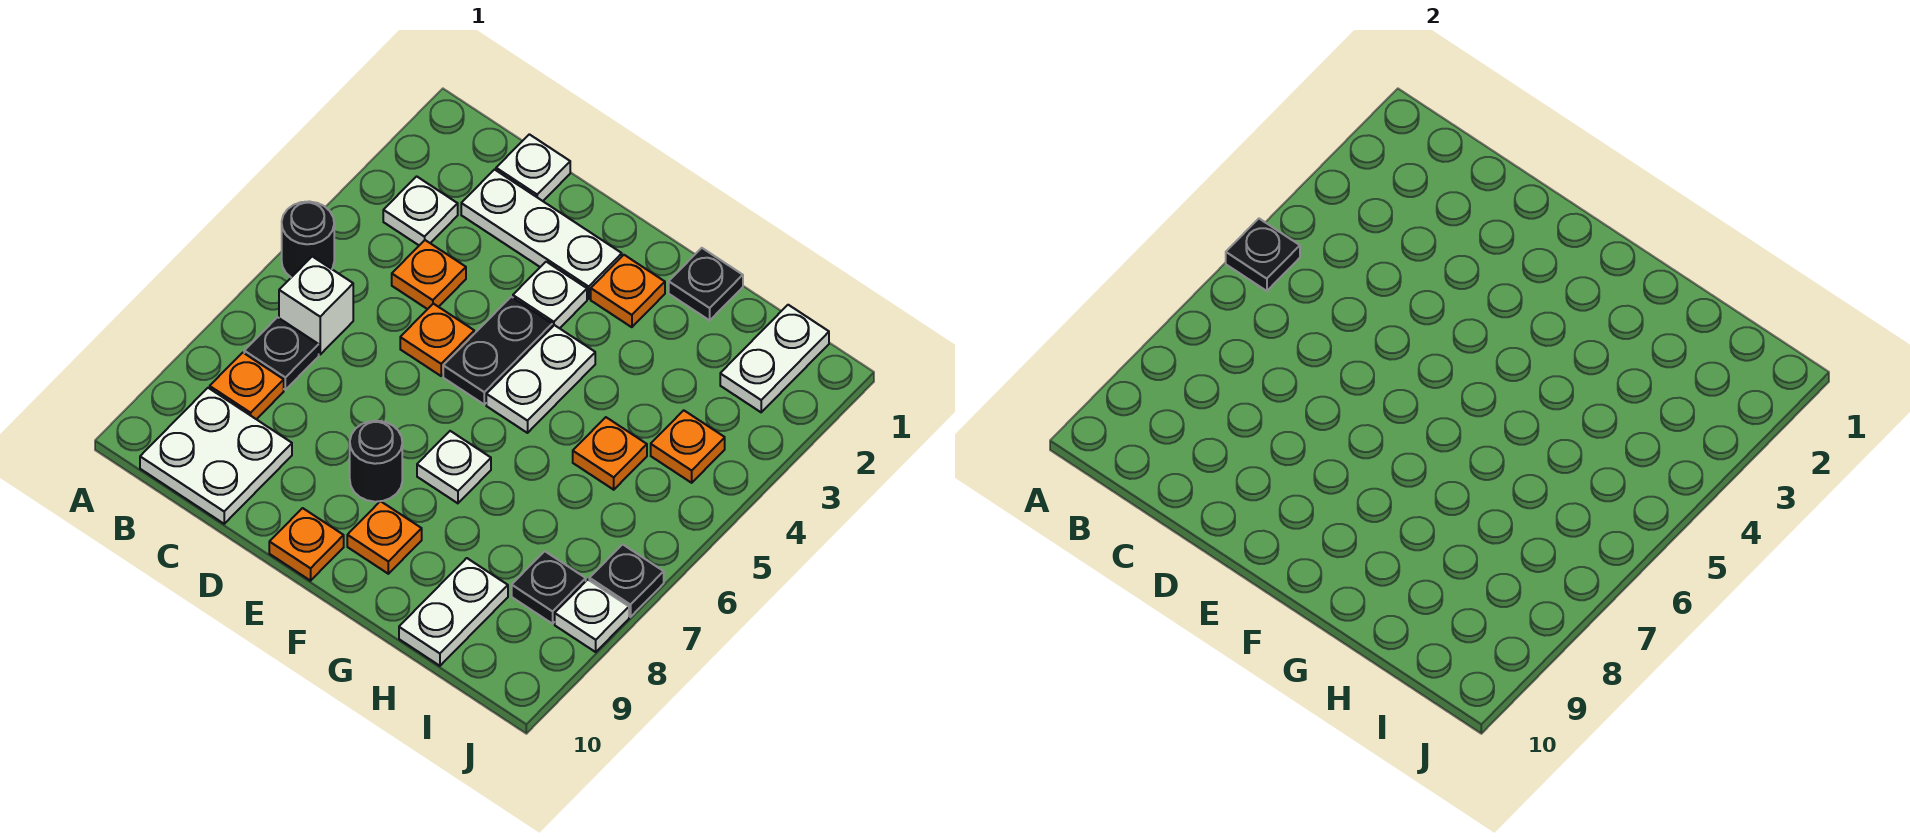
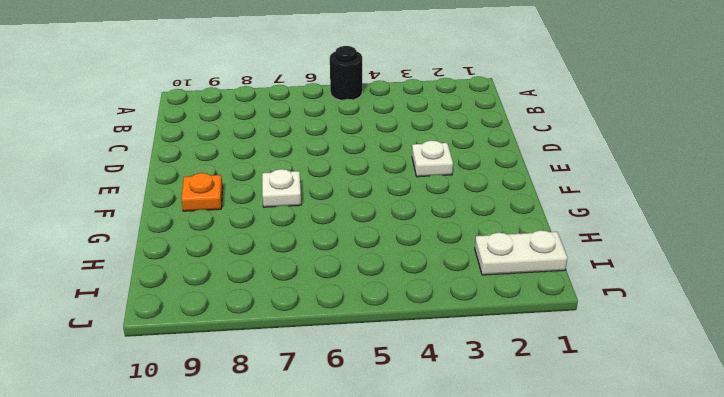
none -> white 1x1 plate [383,176,458,245]
none -> white 1x1 brick [279,256,353,354]
none -> black 1x1 plate [244,317,319,390]

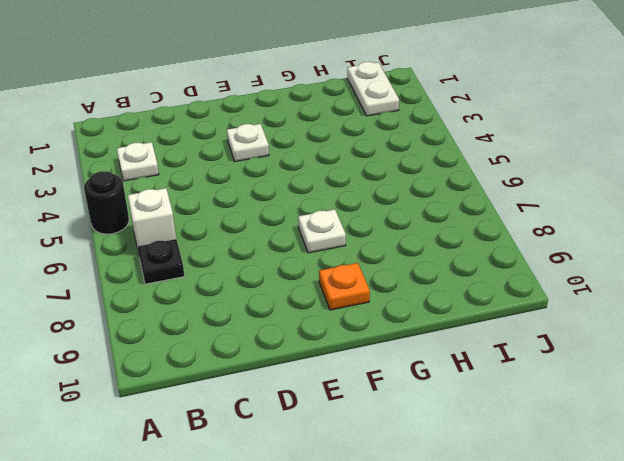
none -> orange 1x1 plate [210,353,284,419]
none -> white 2x2 plate [140,388,292,524]
none -> white 1x1 plate [496,134,570,201]

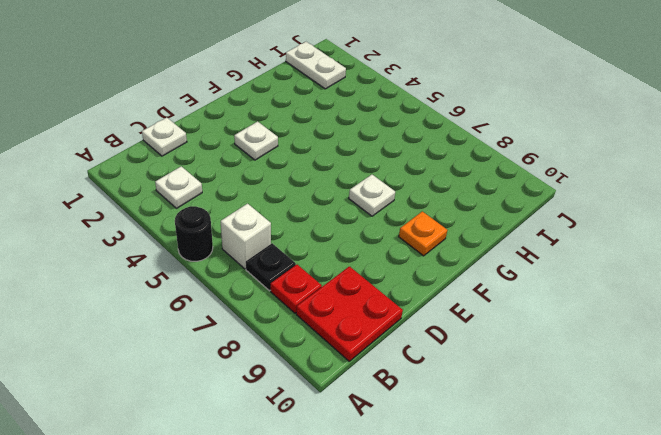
red 1x1 plate [271,265,322,313] -> orange 1x1 plate [210,353,284,419]
red 2x2 plate [296,266,403,361] -> white 2x2 plate [140,388,292,524]
none -> white 1x3 plate [461,170,622,299]
none -> orange 1x1 plate [392,240,466,309]
none -> orange 1x1 plate [400,304,474,376]

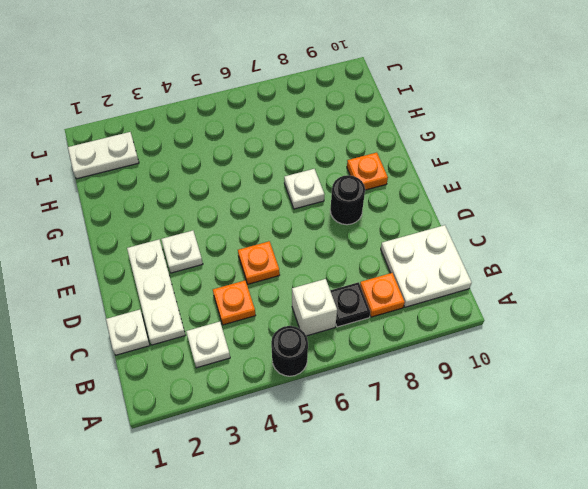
none -> black 1x2 plate [443,297,552,404]
none -> orange 1x1 plate [269,508,344,581]
none -> orange 1x1 plate [591,255,665,327]

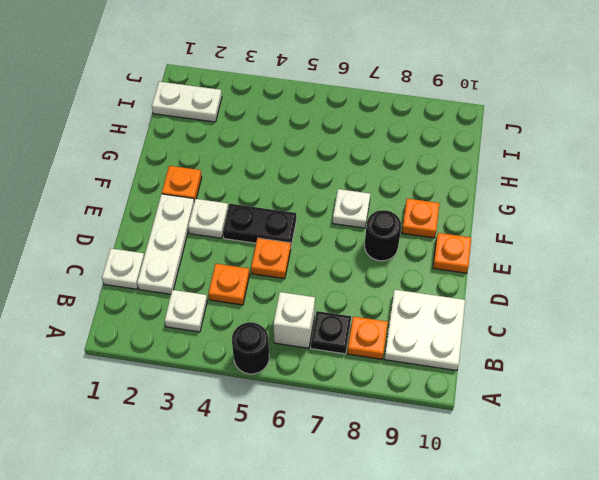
none -> white 1x2 plate [486,325,595,433]
none -> black 1x1 plate [669,248,743,320]
none -> orange 1x1 plate [573,417,647,490]

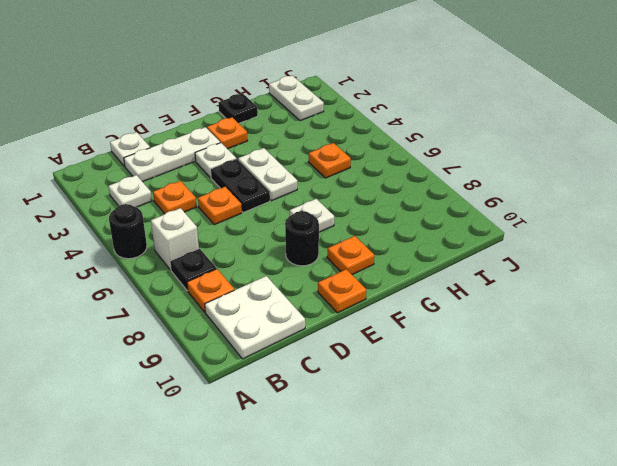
none -> white 1x2 plate [399,558,508,666]
none -> orange 1x1 plate [651,410,725,483]
none -> black 1x1 plate [512,551,586,624]

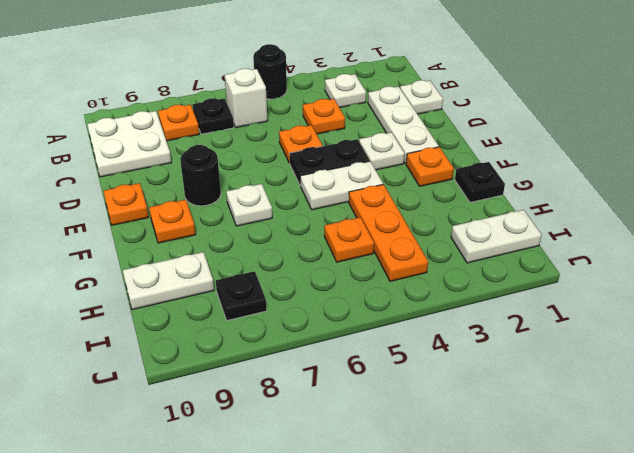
orange 1x3 plate [349,184,428,281] -> orange 1x1 plate [651,410,725,483]
none -> black 1x1 plate [589,544,664,617]
none -> white 1x1 plate [555,580,629,652]
none -> black 1x1 plate [1226,219,1300,291]

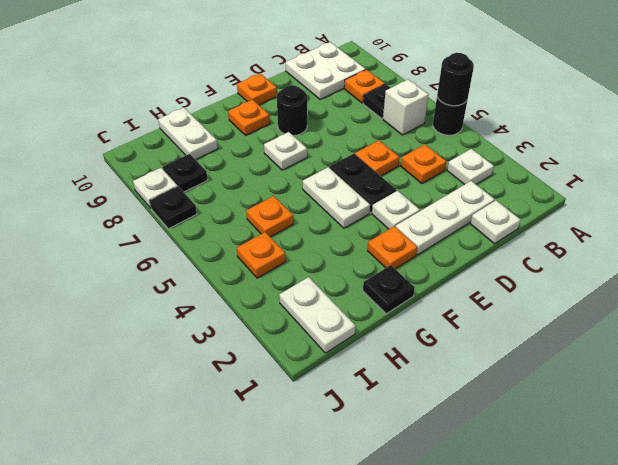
black 1x1 round brick [437,53,474,106] -> black 1x1 plate [1226,219,1300,291]

